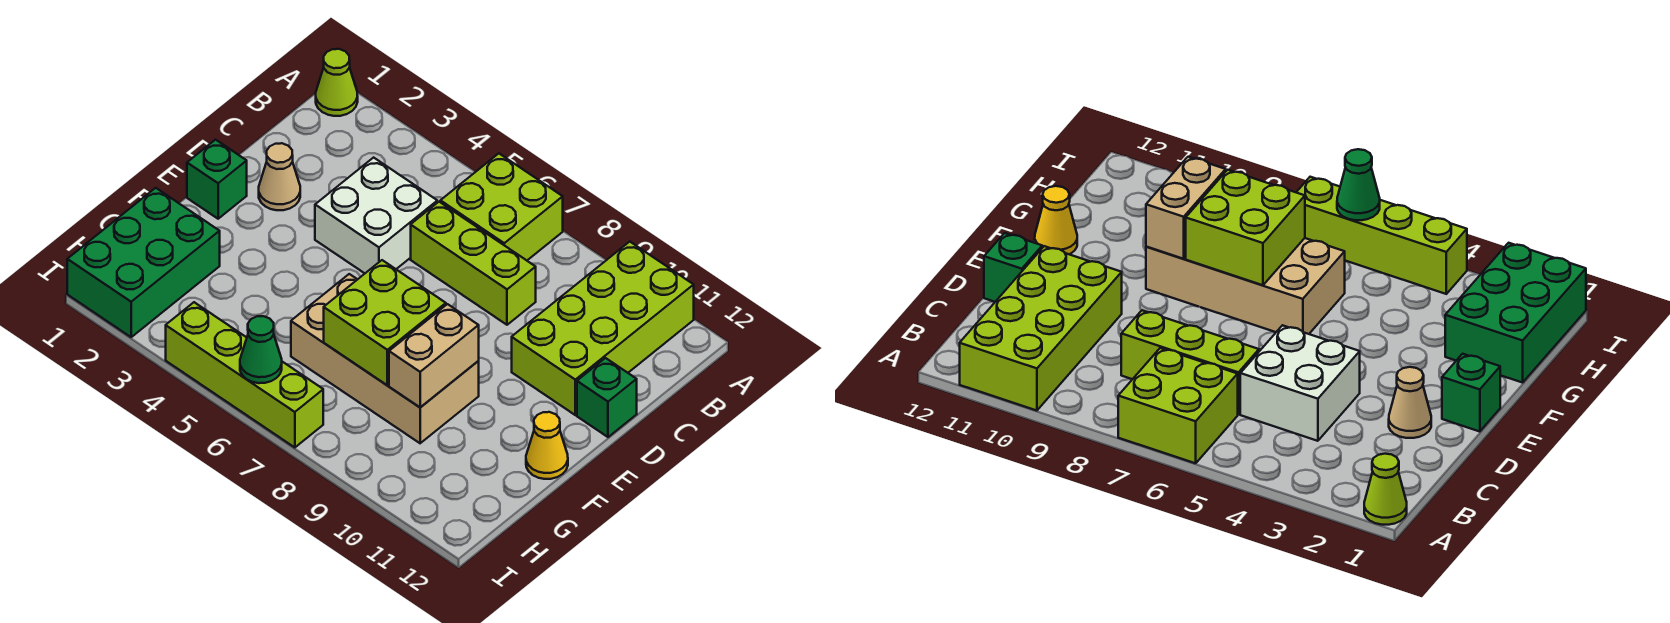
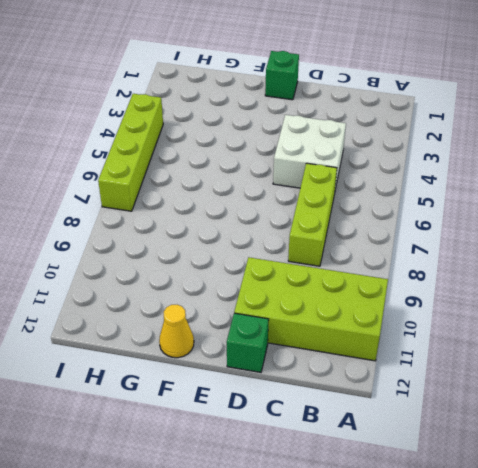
none -> lime 1x1 cone [316,49,358,116]
none -> lime 2x2 brick [440,154,563,260]
none -> tan 1x1 cone [259,143,300,210]

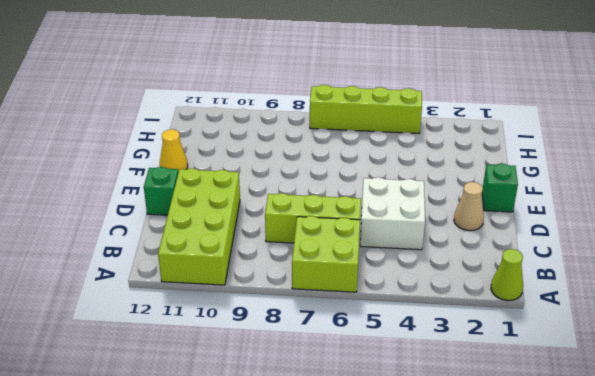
none -> tan 2x4 brick [291,274,479,443]
none -> green 2x3 brick [67,188,220,337]
none -> lime 2x2 brick [324,260,446,385]

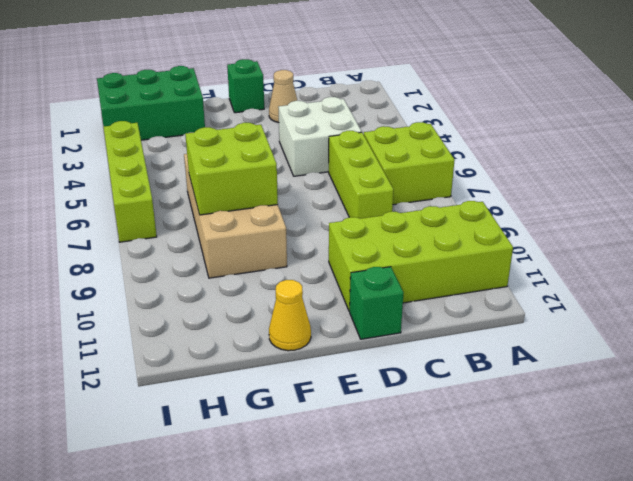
none -> lime 1x1 cone [316,49,358,116]
none -> tan 1x2 brick [389,304,479,407]
none -> green 1x1 cone [240,316,282,383]

